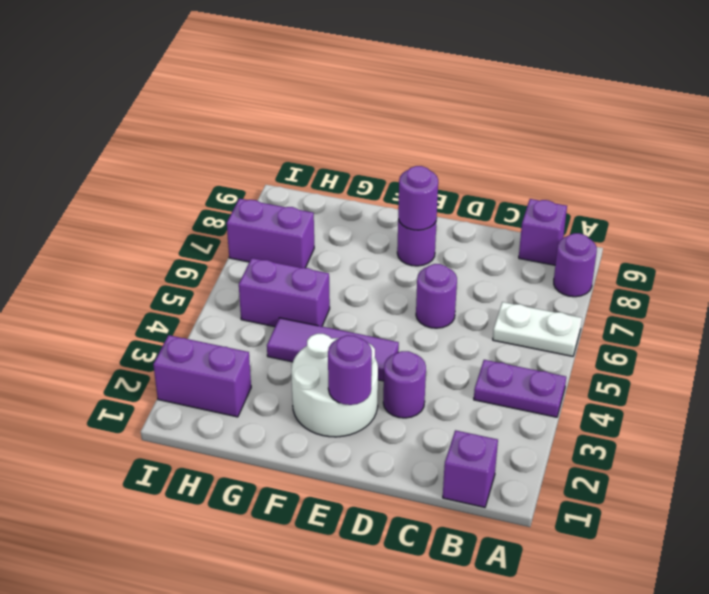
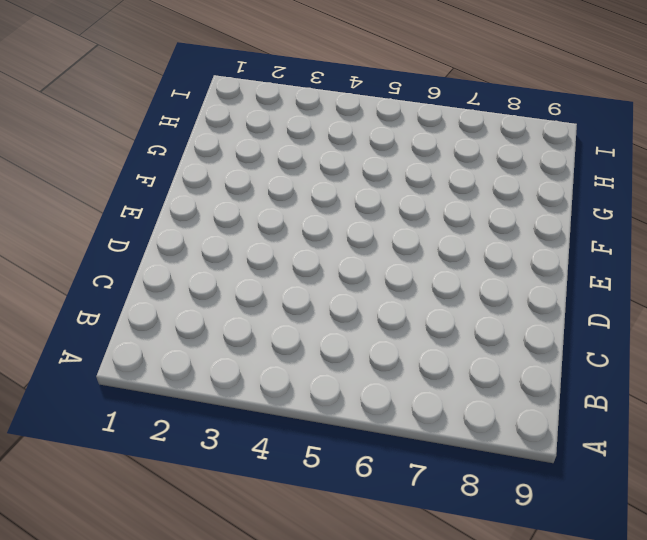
none -> purple 1x2 plate [474,360,566,417]
none -> white 1x2 plate [493,302,582,356]
none -> purple 1x1 round brick [554,233,597,297]

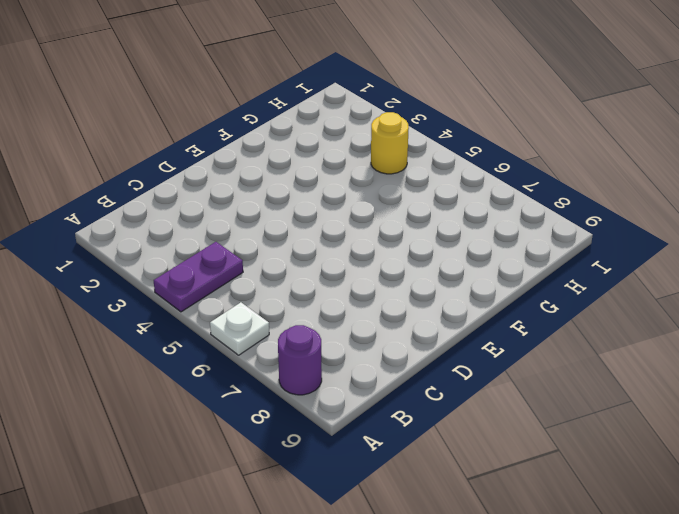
white 1x1 plate [210,302,269,355] -> white 1x2 plate [493,302,582,356]
yellow 1x1 round brick [371,112,409,174] -> none
none -> purple 1x1 brick [443,430,498,507]
none -> purple 1x1 brick [519,199,567,265]
none -> purple 1x1 round brick [383,351,426,418]

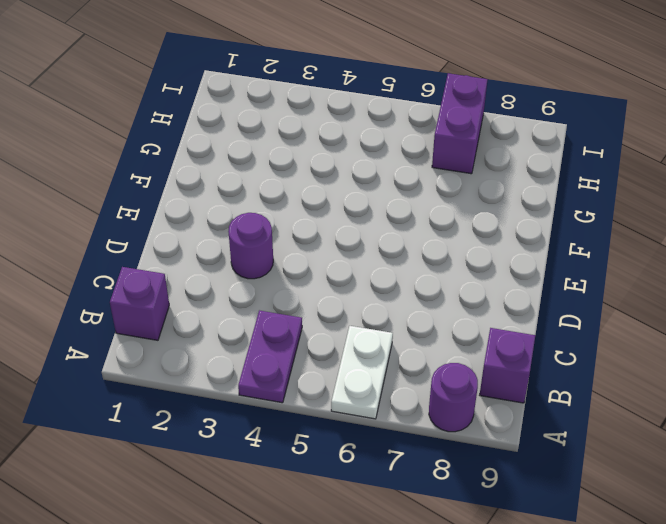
none -> purple 1x1 round brick [416,264,457,328]
none -> white 2x2 round brick [291,334,378,437]
none -> purple 1x3 tile [267,318,399,381]

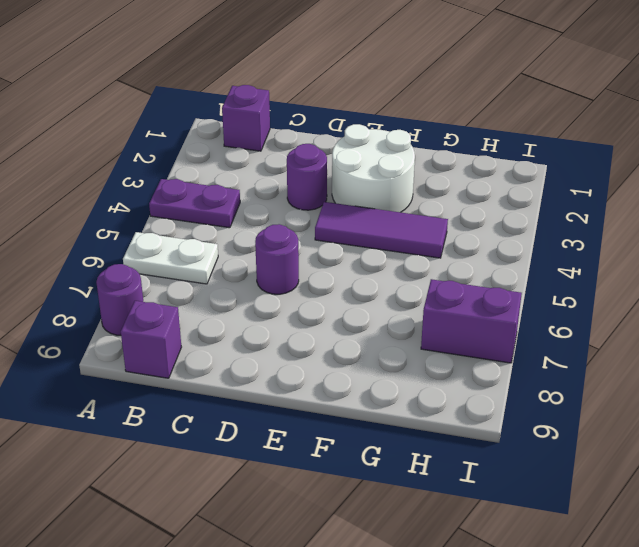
none -> purple 1x1 round brick [397,219,437,266]
none -> purple 1x2 brick [239,258,330,327]
none -> purple 1x2 brick [153,335,251,417]

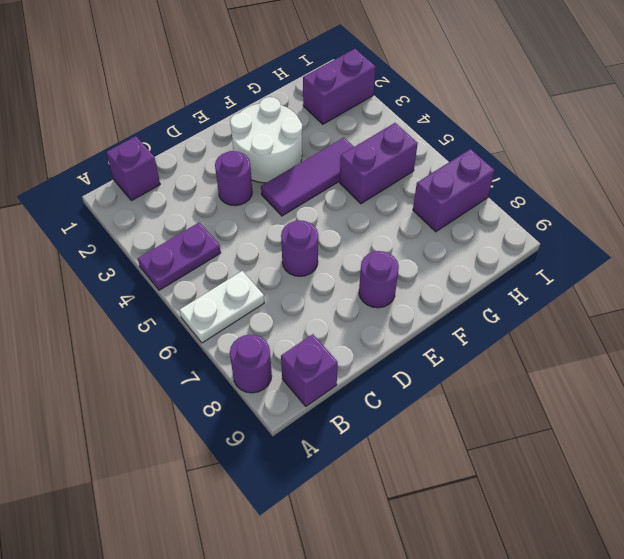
none -> purple 1x1 round brick [328,335,372,405]
none -> purple 1x1 round brick [398,166,438,230]

